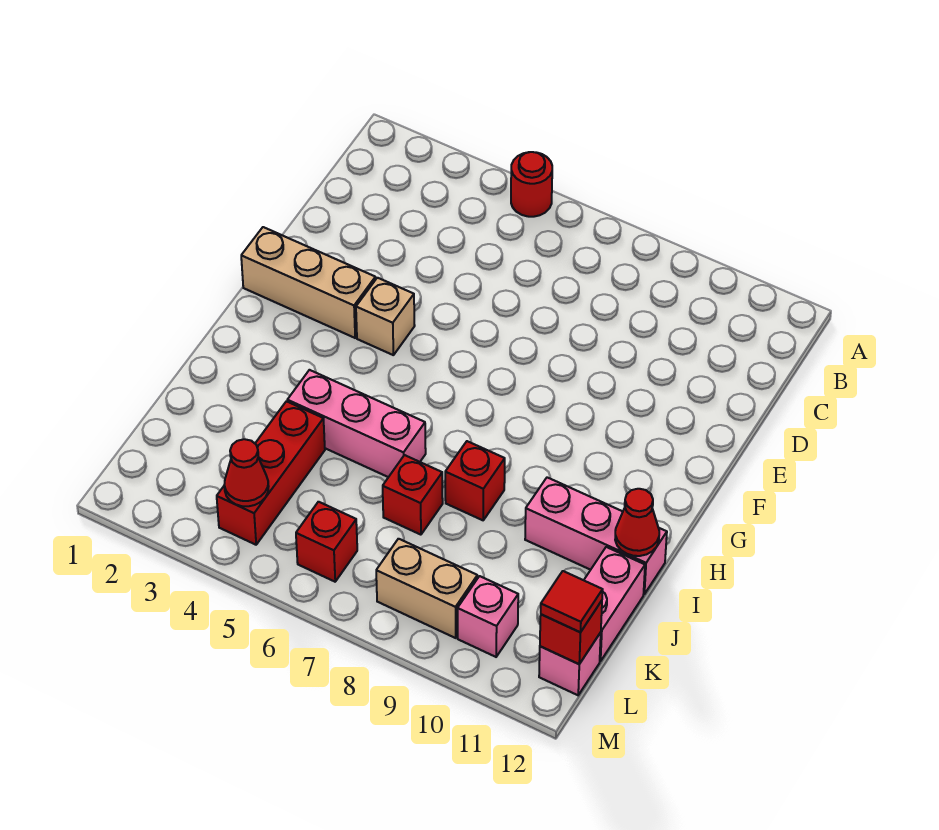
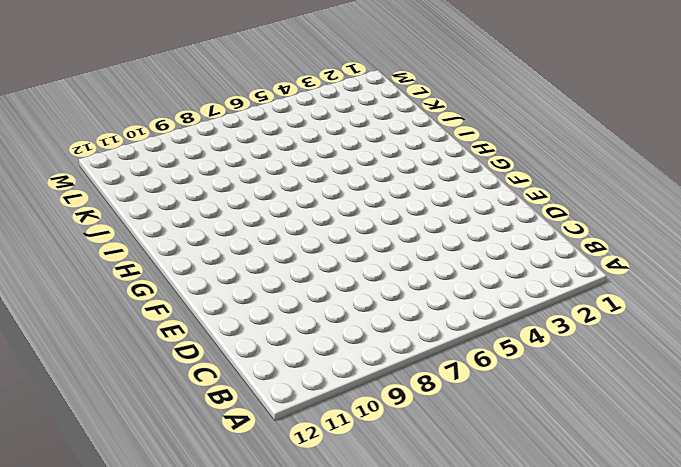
none -> red 1x1 round brick [511,152,552,217]
none -> tan 1x3 brick [241,227,376,338]
none -> tan 1x1 brick [356,278,415,355]

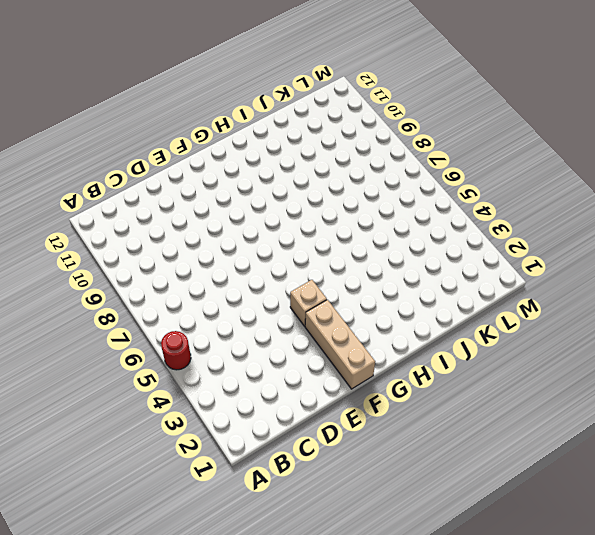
none -> pink 1x3 brick [287,370,426,477]
none -> red 1x1 brick [445,441,505,520]
none -> pink 1x3 brick [525,477,667,594]

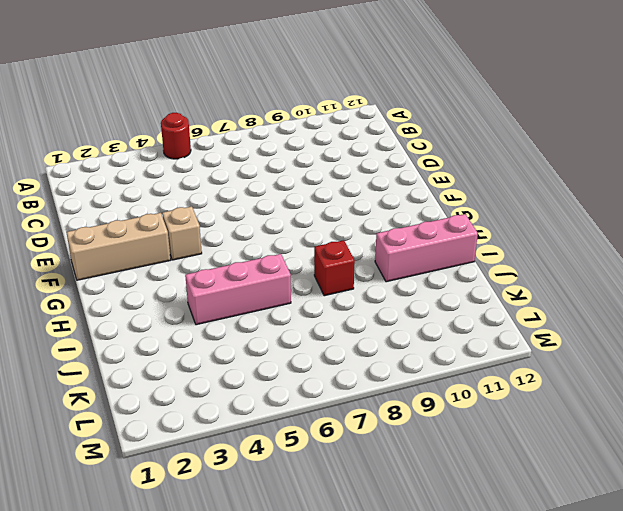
none -> red 1x3 brick [217,401,325,545]
none -> red 1x1 brick [383,455,443,535]
none -> pink 1x2 brick [584,547,645,661]

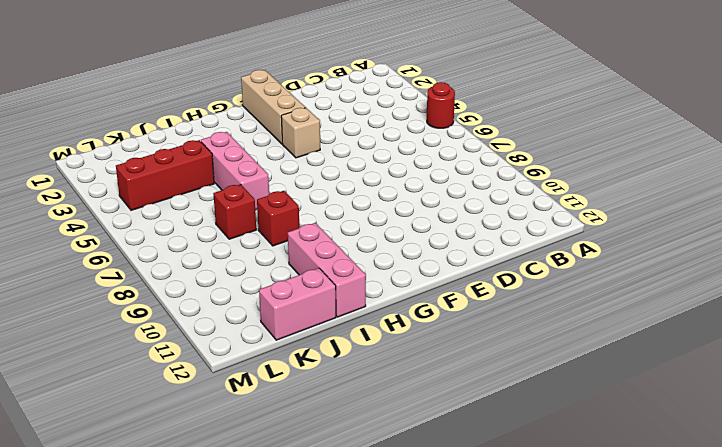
none -> red 1x1 brick [296,502,357,582]
none -> tan 1x2 brick [376,539,477,638]
none -> pink 1x1 brick [458,576,518,657]

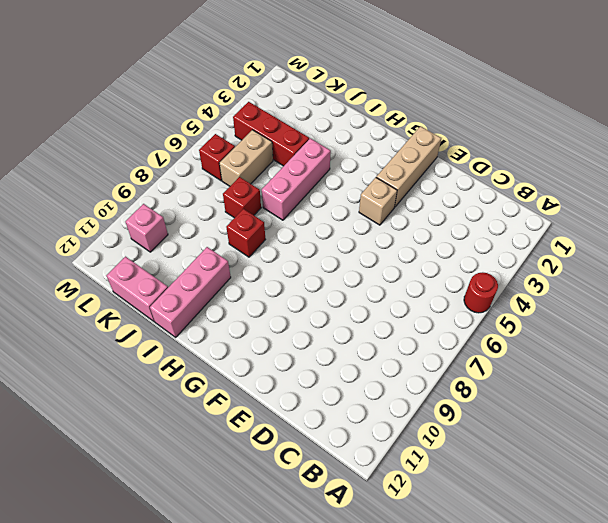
tan 1x2 brick [220,130,273,186] -> tan 1x2 brick moved to [376,539,477,638]
none -> pink 1x1 brick [539,633,601,695]
none -> red 1x1 cone [615,489,659,556]
none -> red 1x1 cone [224,439,269,506]

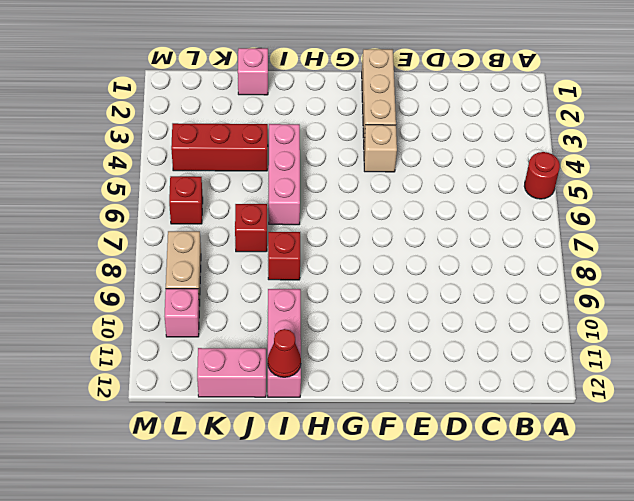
pink 1x1 brick [238,48,268,95] -> pink 1x1 brick moved to [539,633,601,695]
none -> red 1x1 cone [224,439,269,506]
none -> red 1x1 brick [540,601,602,664]
none -> red 1x1 tile [541,571,603,632]

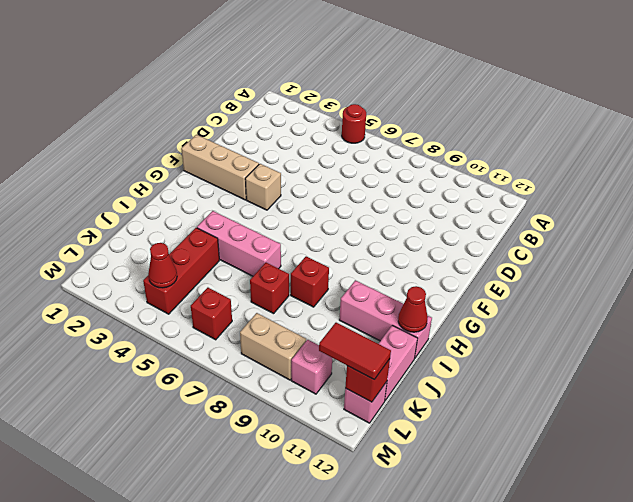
red 1x2 tile [319,323,391,379] -> red 1x1 tile [541,571,603,632]

